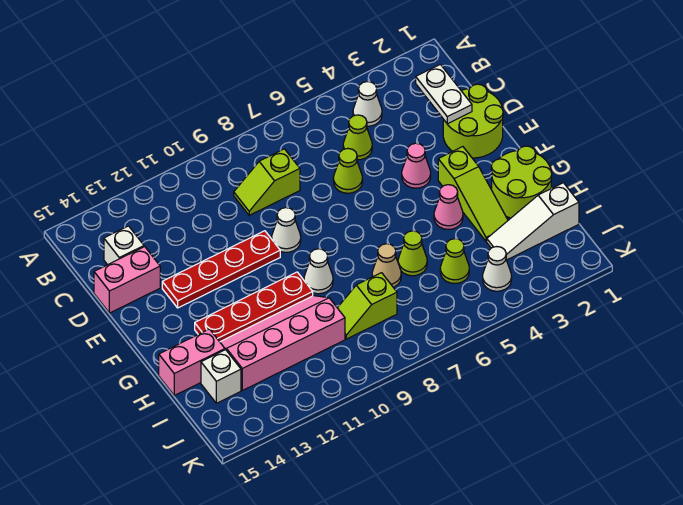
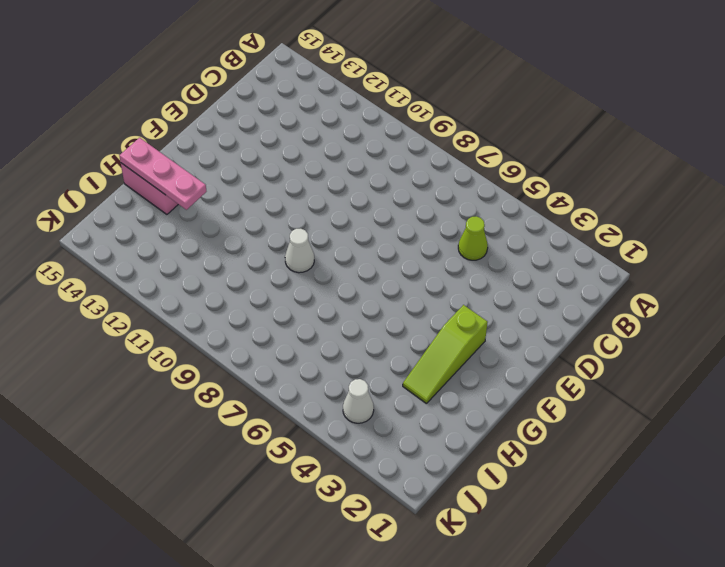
pink 1x3 plate [119,138,206,210] -> none
none -> white 1x1 cone [353,82,382,126]
none -> lime 1x2 slope [234,149,300,215]
none -> white 1x1 brick [104,226,144,265]

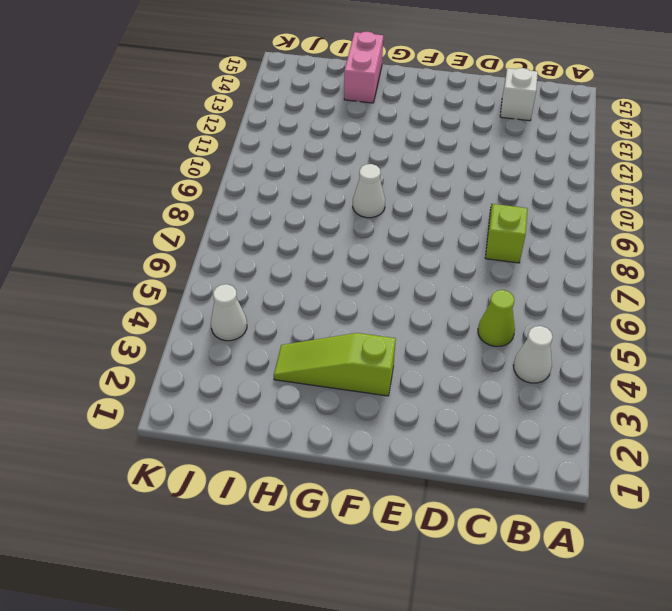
none -> lime 2x2 round brick [443,84,503,158]
none -> lime 1x1 cone [333,148,363,193]
none -> pink 1x2 brick [94,247,160,313]

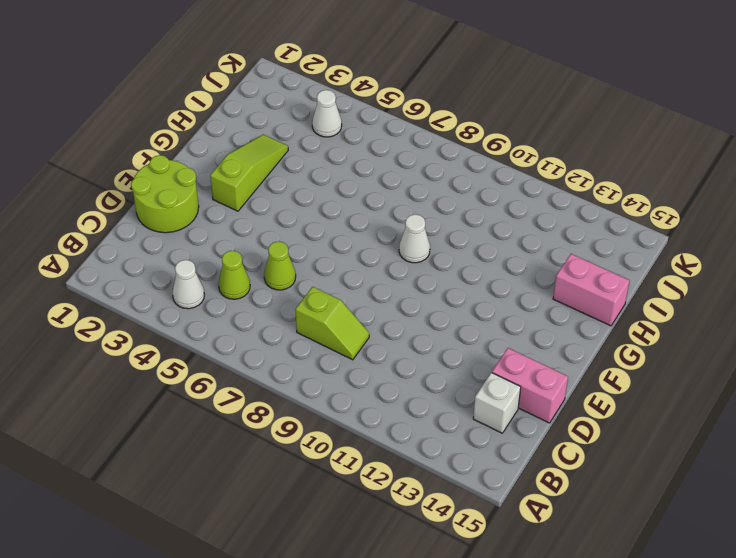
none -> pink 1x1 cone [402,143,431,188]
none -> white 1x1 cone [272,208,301,252]
none -> red 1x4 plate [162,231,280,308]

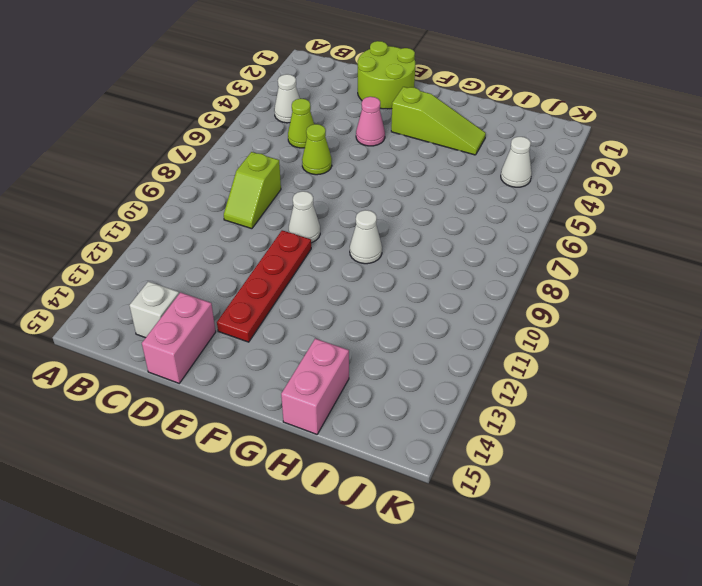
none -> lime 2x2 round brick [491,146,552,218]
none -> pink 1x1 cone [434,185,463,229]
none -> red 1x4 plate [195,272,313,342]

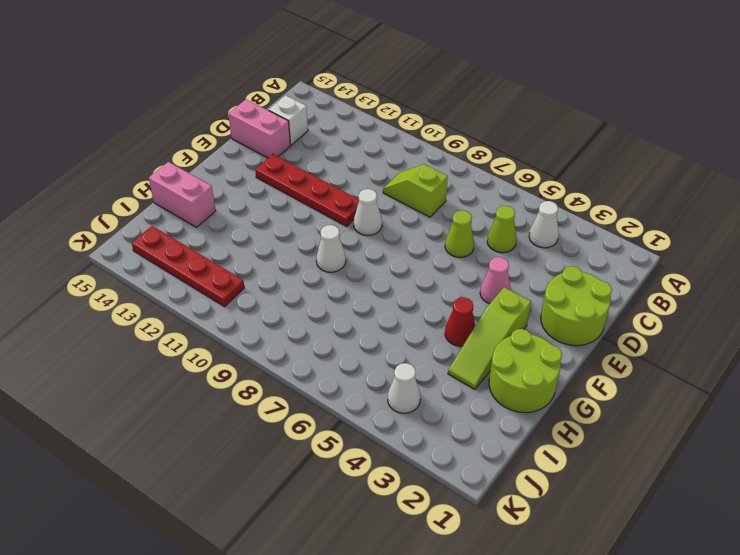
red 1x1 cone [445,297,475,346] -> pink 1x1 cone [434,185,463,229]
red 1x4 plate [132,226,244,307] -> red 1x4 plate moved to [195,272,313,342]
none -> lime 1x1 cone [398,231,427,276]
none -> tan 1x1 cone [372,244,401,287]
none -> pink 2x4 slope [220,296,345,390]

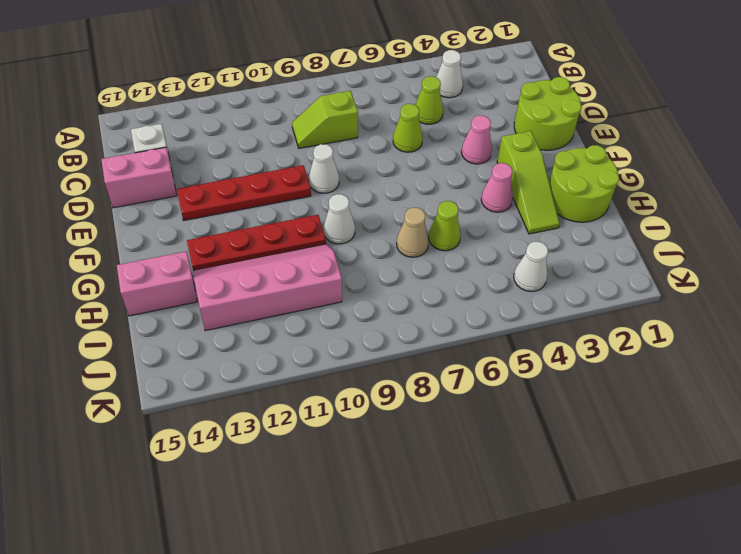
none -> white 1x3 slope [487,183,579,260]
none -> lime 1x1 cone [440,239,469,284]
none -> lime 1x2 slope [338,273,397,339]

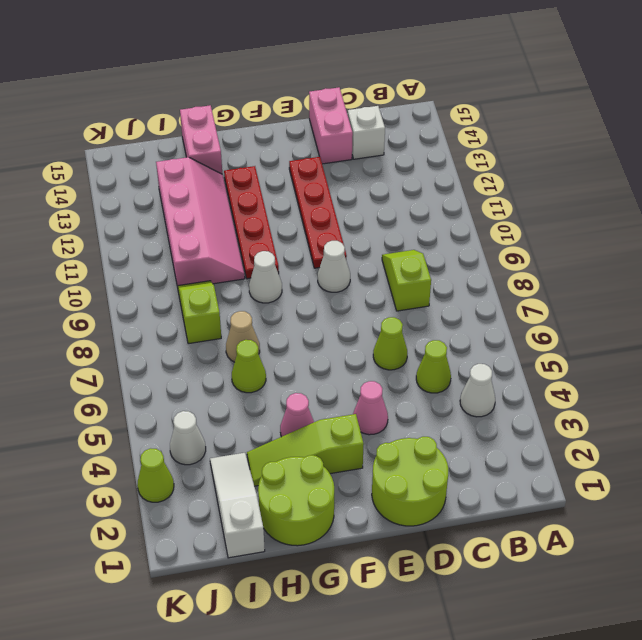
lime 1x1 cone [137,448,174,502] -> lime 1x1 cone moved to [440,239,469,284]
none -> white 1x1 brick [201,350,241,403]
none -> white 1x2 plate [416,64,472,124]

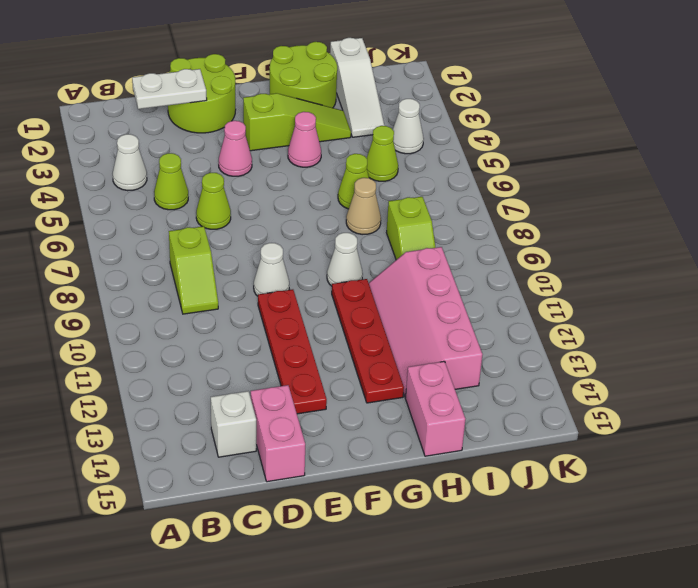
none -> white 1x1 brick [201,350,241,403]

